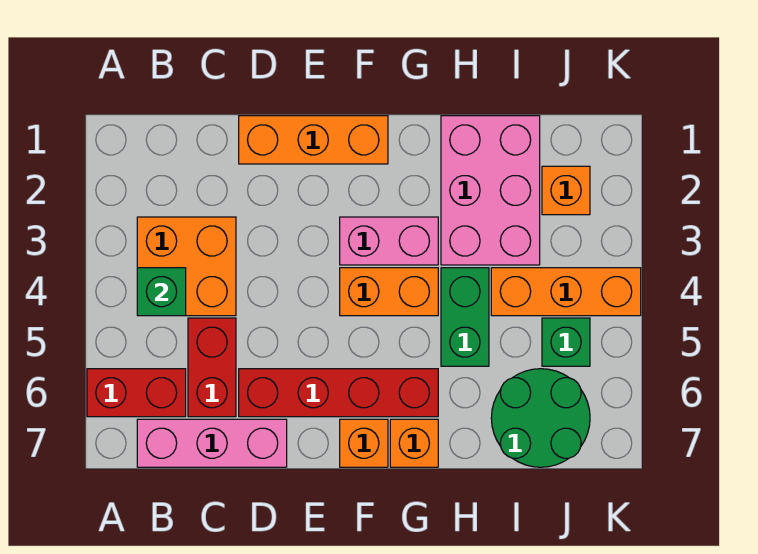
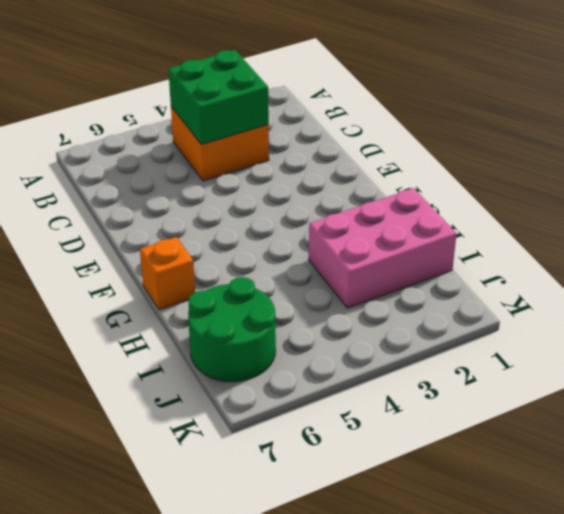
green 2x2 brick [168,50,269,144] -> green 1x1 brick [137,268,186,316]
none -> red 1x2 brick [87,369,186,417]
none -> pink 1x3 brick [137,419,287,467]
none -> red 1x2 brick [188,318,236,417]

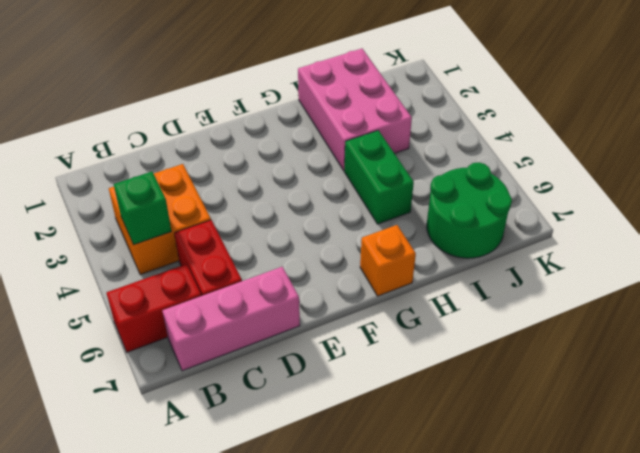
none -> orange 1x3 brick [239,116,388,164]
none -> red 1x4 brick [239,369,438,417]
none -> pink 1x2 brick [340,217,438,265]

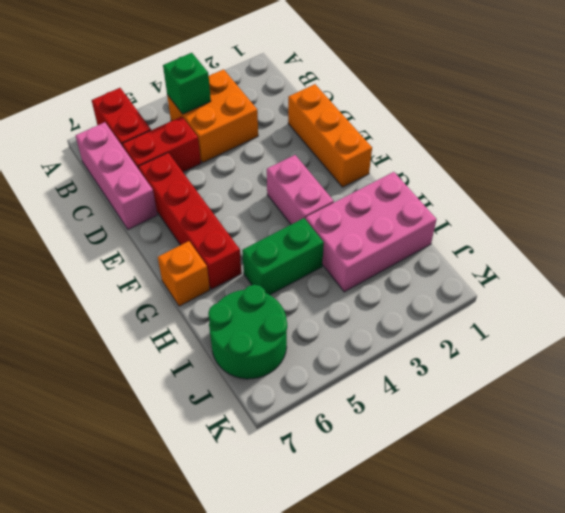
none -> orange 1x2 brick [340,268,438,316]
none -> orange 1x1 brick [340,419,388,467]
none -> orange 1x3 brick [491,268,641,316]

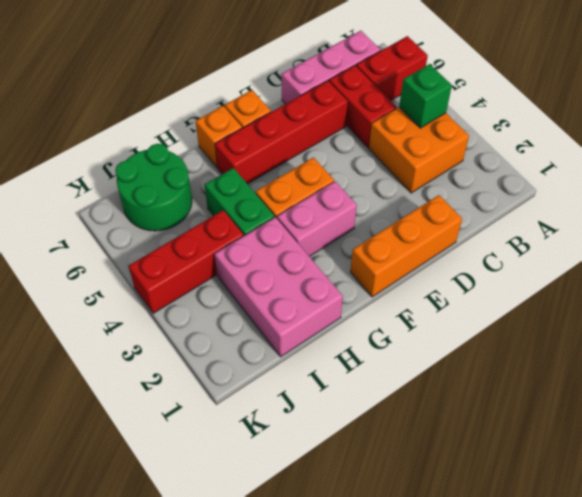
red 1x3 brick [128,210,244,313] -> orange 1x3 brick [491,268,641,316]
none -> orange 1x1 brick [542,166,590,215]
none -> green 1x1 brick [542,318,590,366]

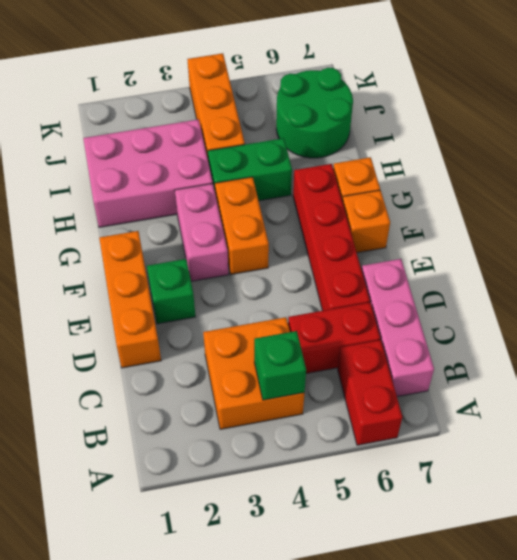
green 1x1 brick [147,259,196,324] -> green 1x1 brick moved to [542,318,590,366]
none -> orange 1x1 brick [542,166,590,215]

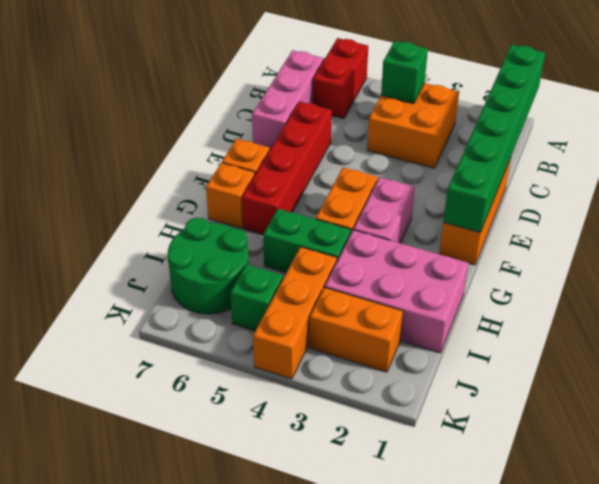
green 1x6 brick [443,45,545,233] -> none
orange 1x2 brick [309,287,403,372] -> orange 1x1 brick [542,166,590,215]
none -> red 1x2 brick [188,318,236,417]

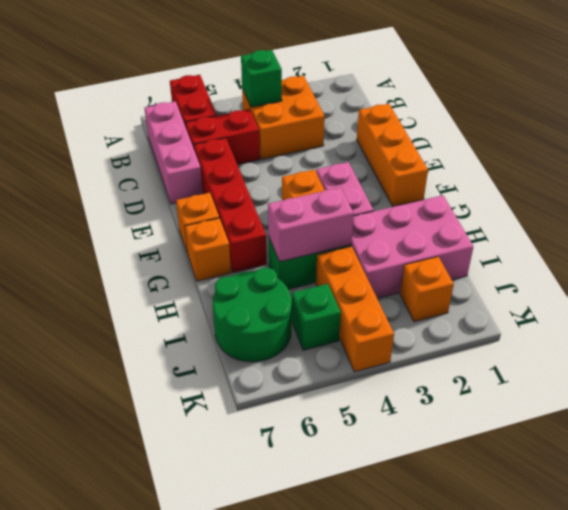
pink 1x2 brick [268,187,354,262] -> none

